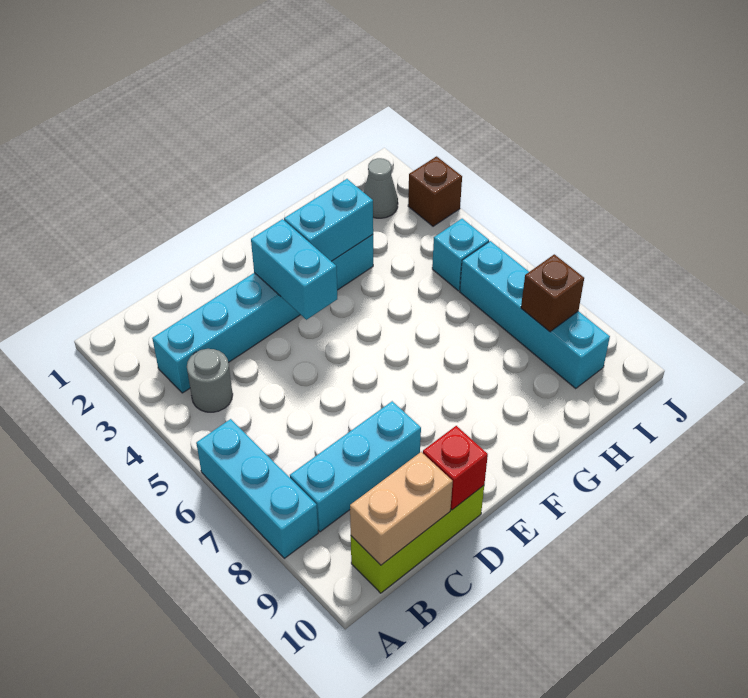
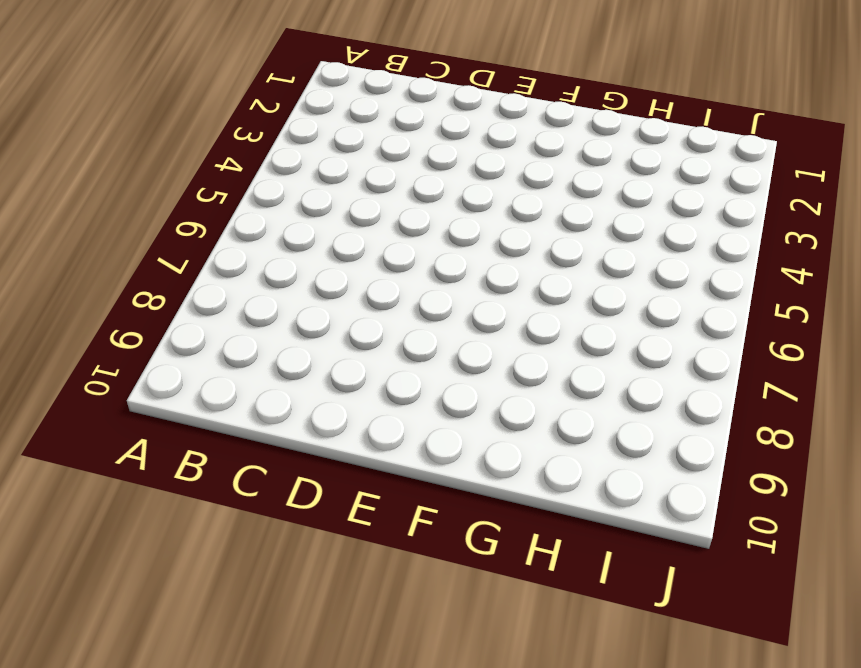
none -> cyan 1x3 brick [196,419,318,558]
none -> cyan 1x6 brick [152,235,373,393]
none -> grey 1x1 round brick [187,349,233,412]

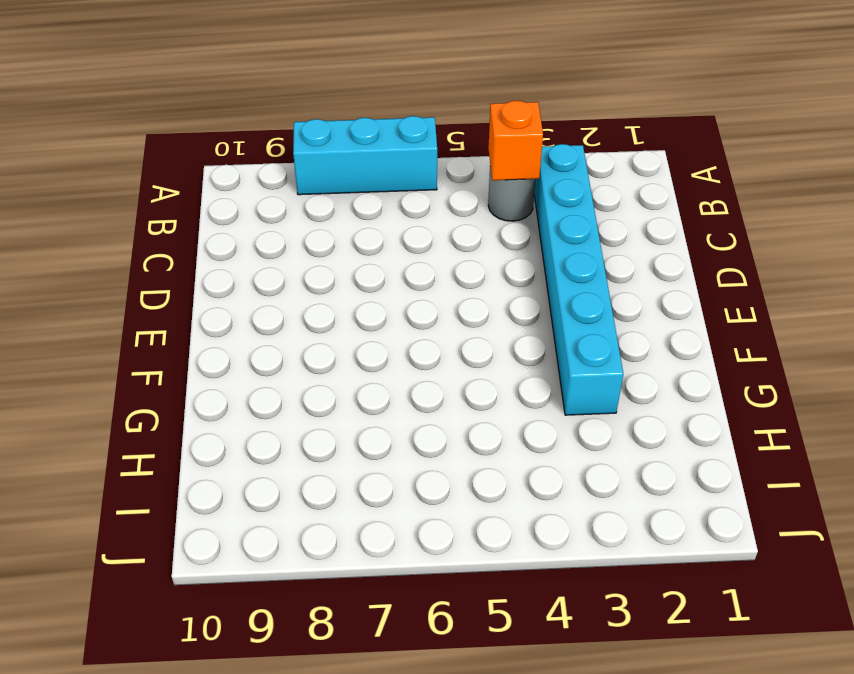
orange 1x1 brick [488,101,543,180] -> none
none -> cyan 1x3 brick [290,401,421,532]
none -> lime 1x3 brick [351,486,484,593]
none -> grey 1x1 cone [363,158,398,218]

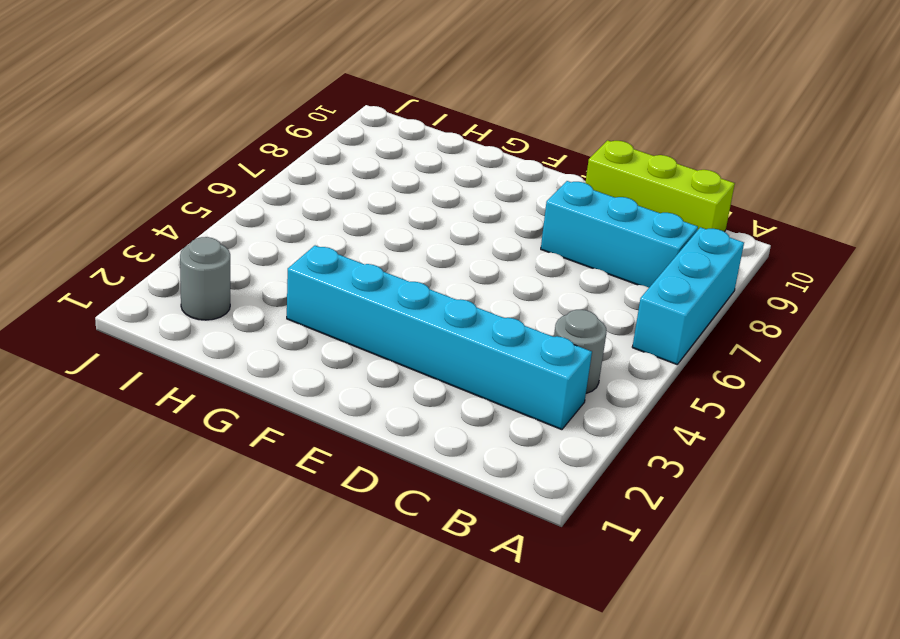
grey 1x1 round brick [180,237,230,320] -> grey 1x1 cone [363,158,398,218]
none -> cyan 1x1 brick [432,219,489,291]
none -> cyan 1x4 brick [460,241,610,388]
none -> brown 1x1 brick [408,156,462,226]

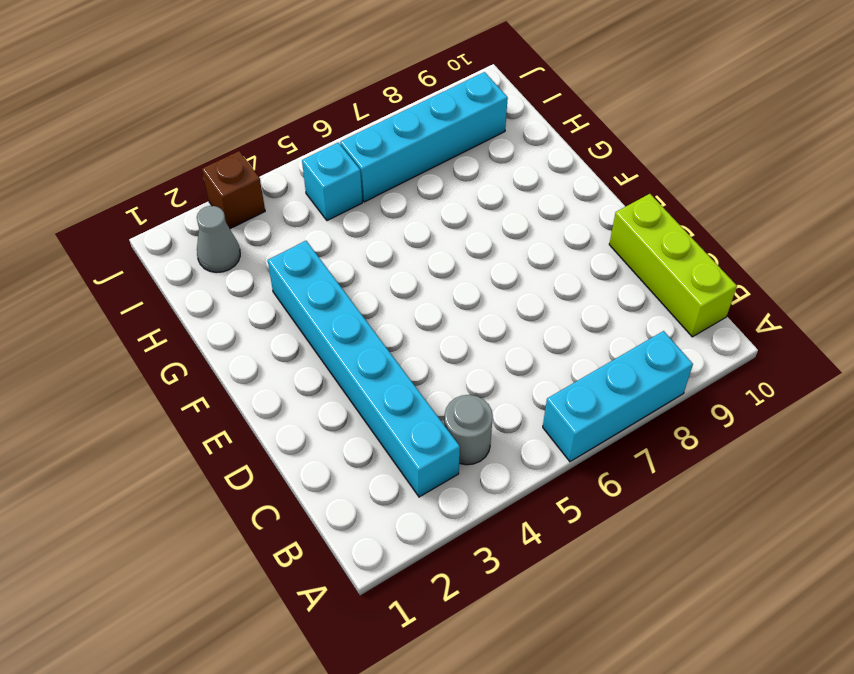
none -> cyan 1x3 brick [290,401,421,532]
none -> tan 1x2 brick [350,452,453,565]
none -> red 1x1 brick [423,426,488,510]

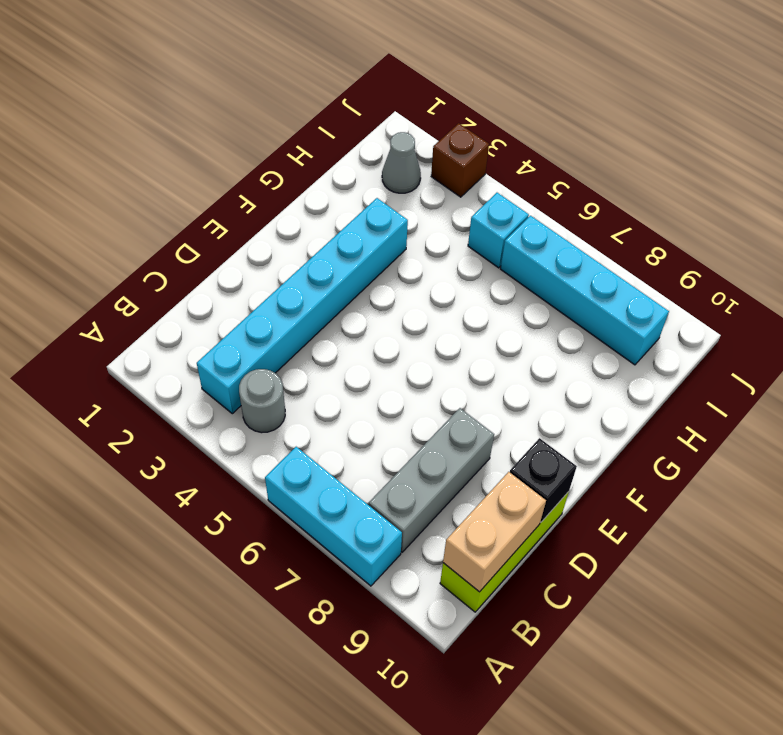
grey 1x3 brick [369,408,494,552] -> cyan 1x3 brick [290,401,421,532]
black 1x1 brick [510,438,577,522] -> red 1x1 brick [423,426,488,510]
none -> cyan 1x2 brick [251,219,337,320]
none -> cyan 1x2 brick [284,179,373,261]
none -> brown 1x1 brick [521,254,584,332]

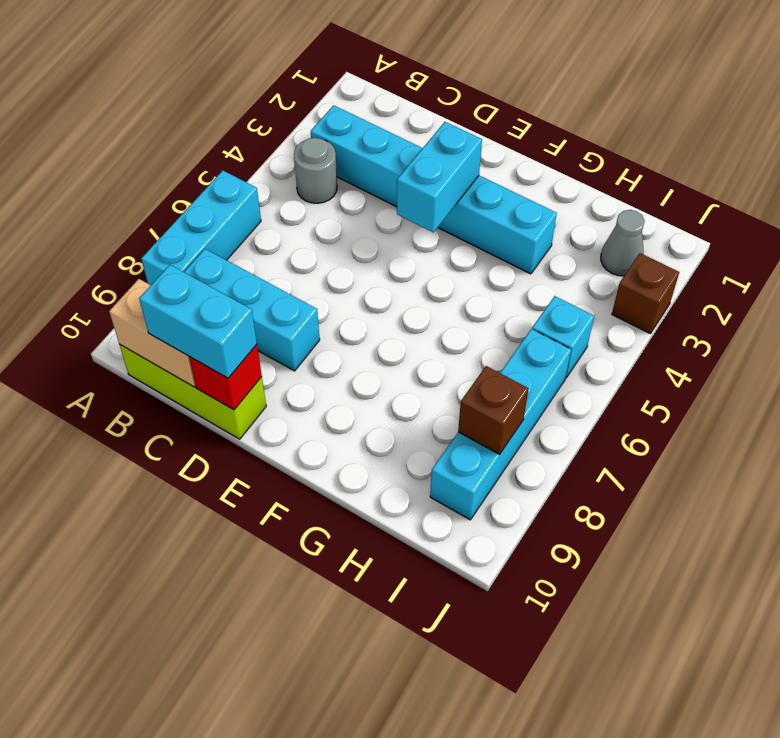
cyan 1x2 brick [139,265,257,378] -> cyan 1x2 brick moved to [284,179,373,261]

